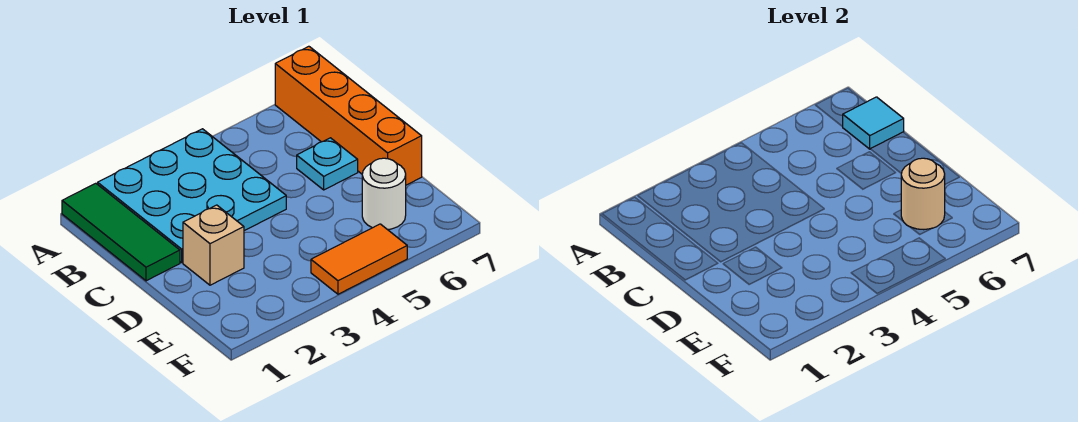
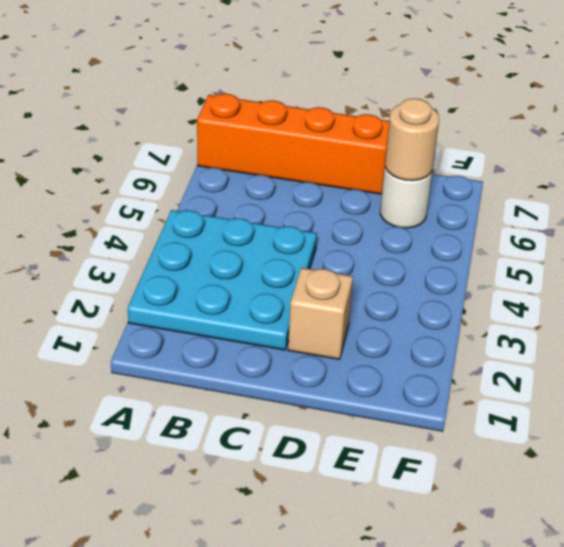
none -> green 1x3 tile [62,183,180,281]
none -> cyan 1x1 plate [297,138,358,190]

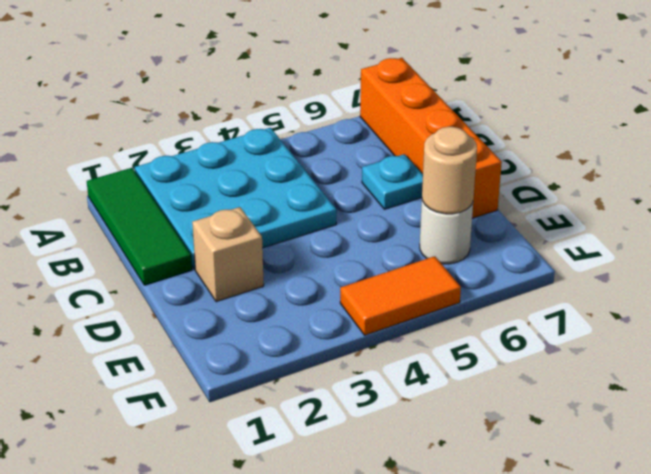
none -> cyan 1x1 tile [843,97,904,149]

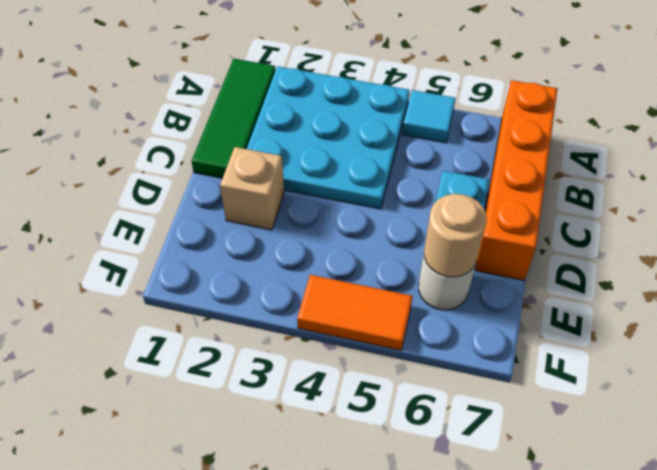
cyan 1x1 tile [402,90,455,143] -> cyan 1x1 tile moved to [843,97,904,149]

